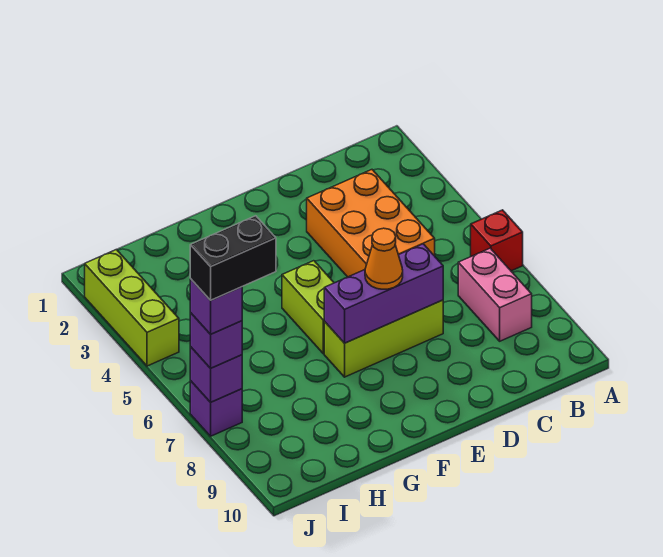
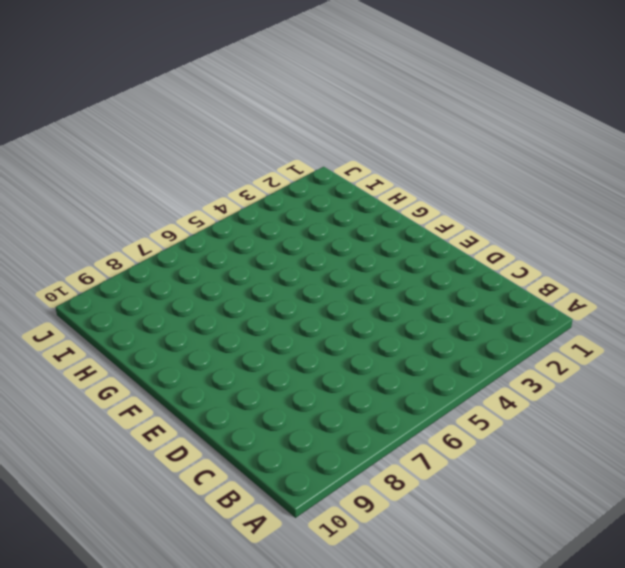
none -> red 1x1 brick [471,210,523,271]
none -> pink 1x2 brick [458,248,532,341]
none -> orange 2x3 brick [307,170,435,277]

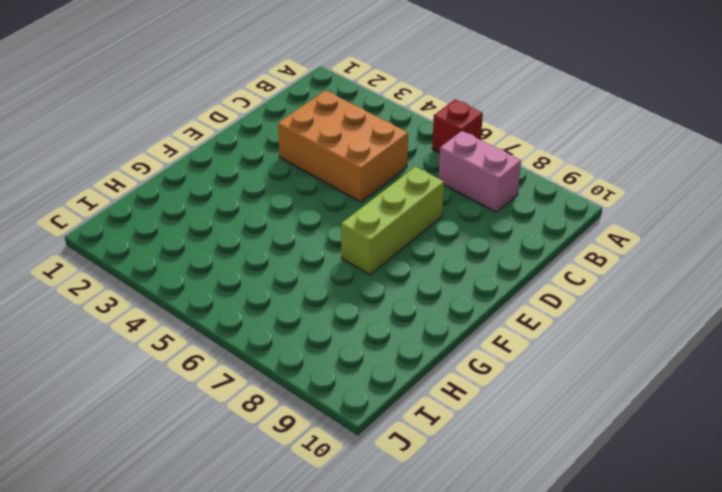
none -> lime 1x2 brick [282,261,334,354]
none -> lime 1x3 brick [85,249,179,366]
none -> purple 1x1 brick [190,381,242,436]

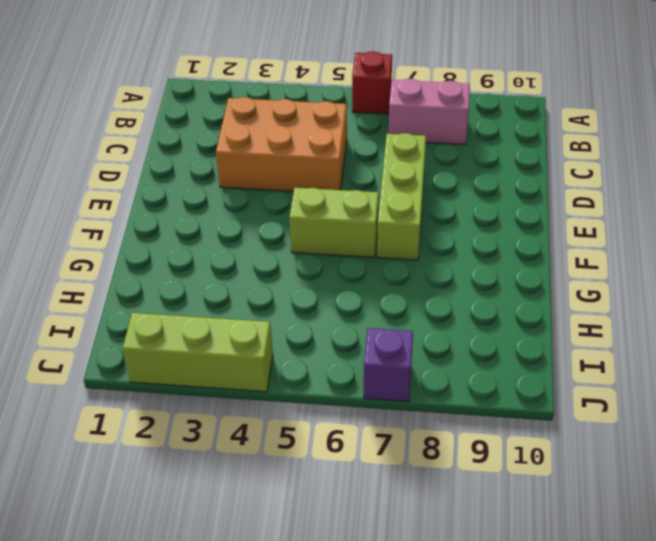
none -> purple 1x3 brick [324,244,443,343]
none -> purple 1x1 brick [190,347,242,402]
none -> orange 1x1 cone [365,228,403,289]

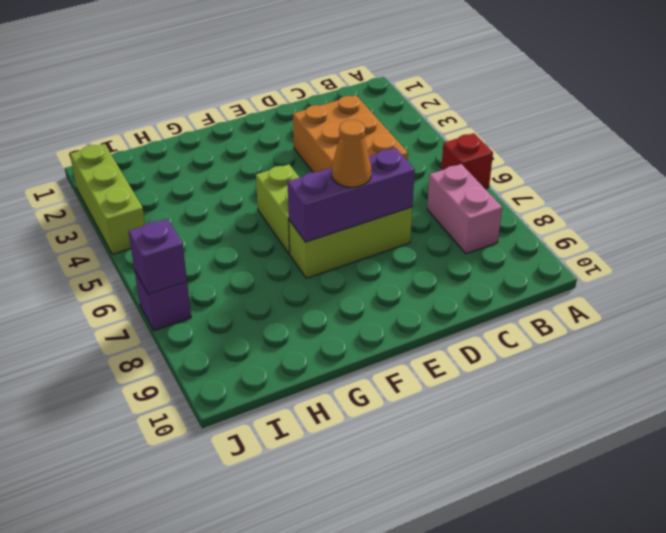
none -> purple 1x1 brick [190,313,242,368]
none -> purple 1x1 brick [190,279,242,334]
none -> black 1x2 brick [190,216,276,300]

